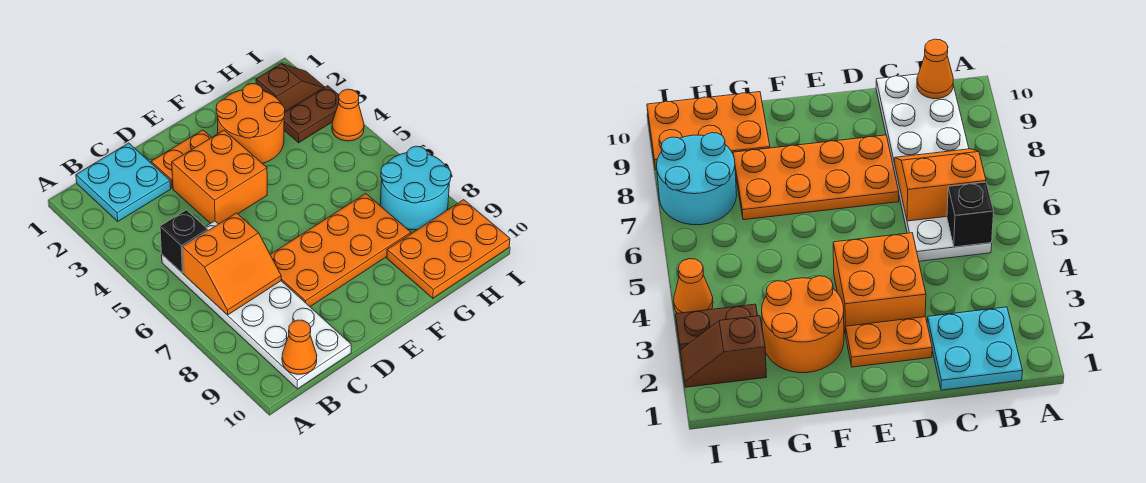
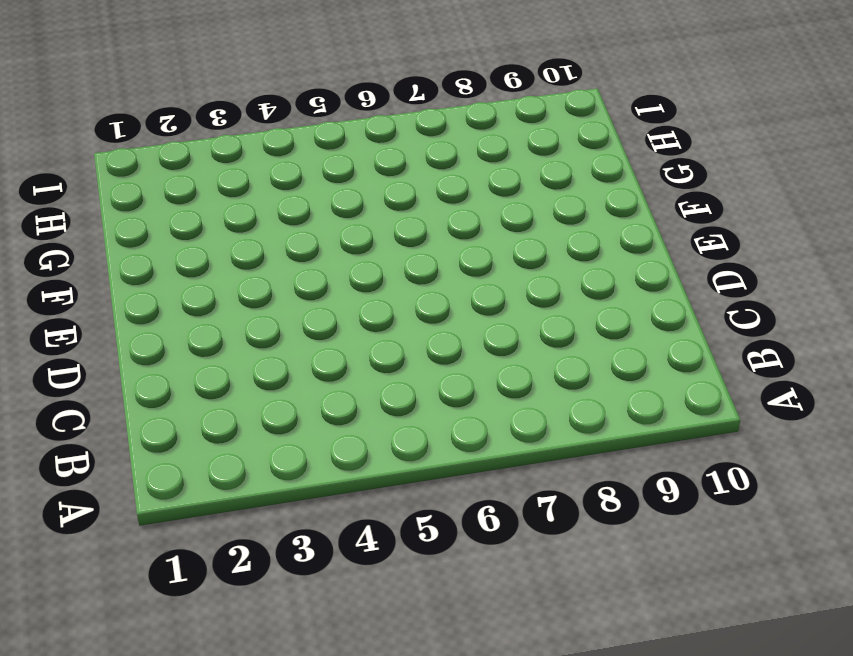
none -> cyan 2x2 plate [76,143,171,221]
none -> white 2x6 plate [162,221,351,389]
none -> orange 1x2 plate [151,130,212,188]

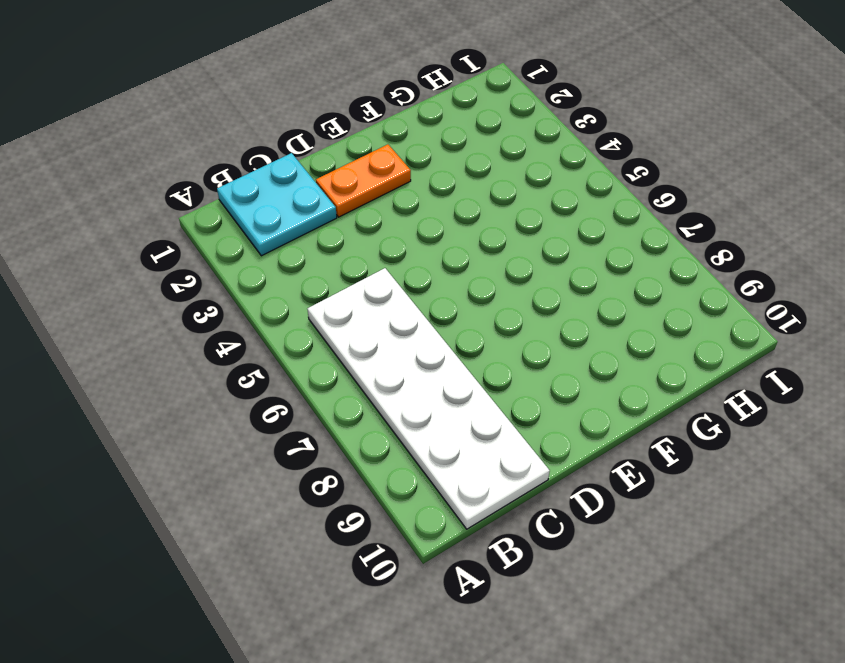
none -> orange 2x2 brick [172,130,267,224]
none -> orange 2x4 plate [270,194,411,307]
none -> orange 2x2 round brick [216,84,285,164]

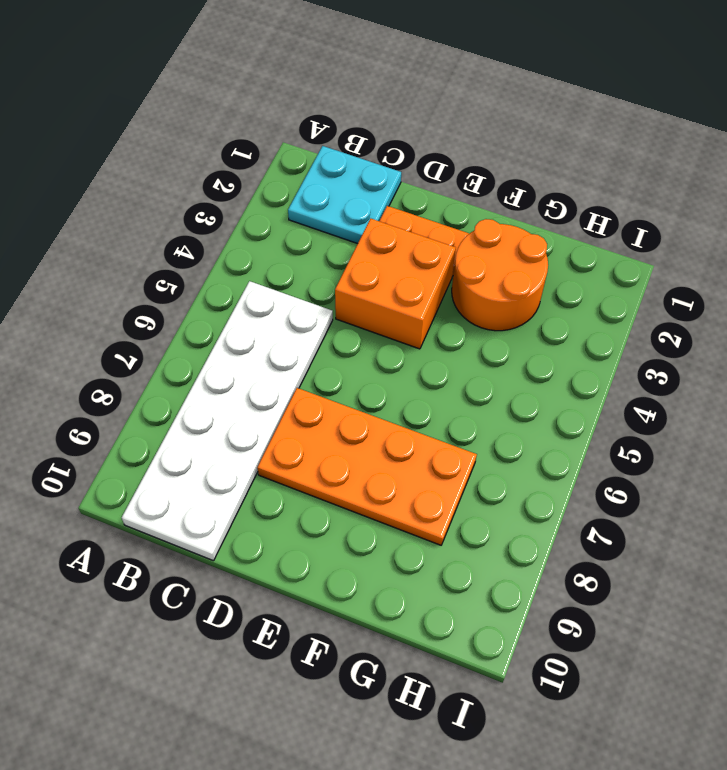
none -> orange 2x3 plate [387,200,510,298]
none -> brown 1x2 slope [256,64,325,111]
none -> brown 1x2 plate [284,86,339,143]

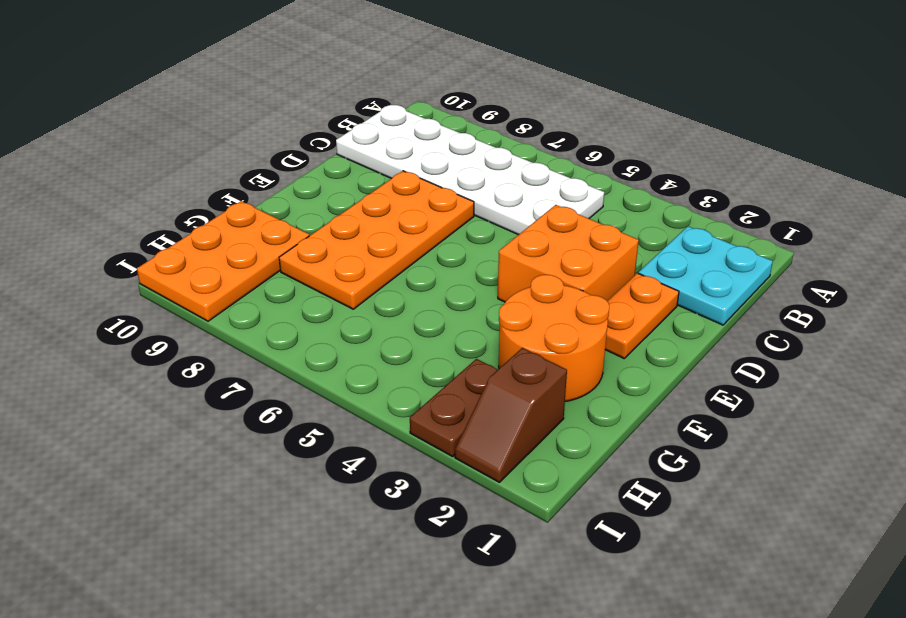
none -> cyan 2x2 round brick [381,146,451,230]
none -> orange 1x1 cone [332,89,364,141]
none -> black 1x1 brick [160,210,208,273]

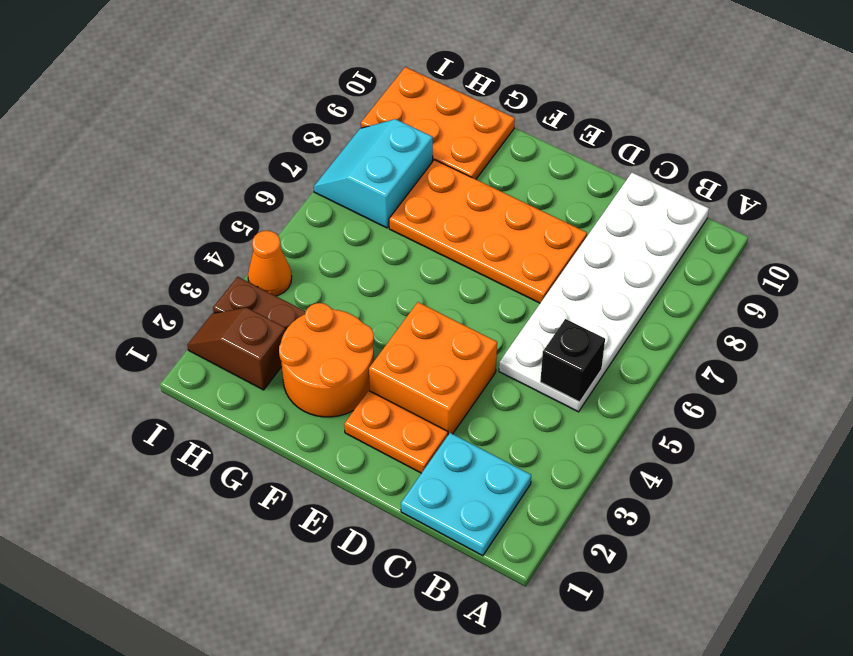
cyan 2x2 slope [314,119,433,228] -> cyan 2x2 round brick [381,146,451,230]
none -> orange 2x2 slope [182,213,281,315]
none -> orange 1x1 cone [282,320,317,374]

